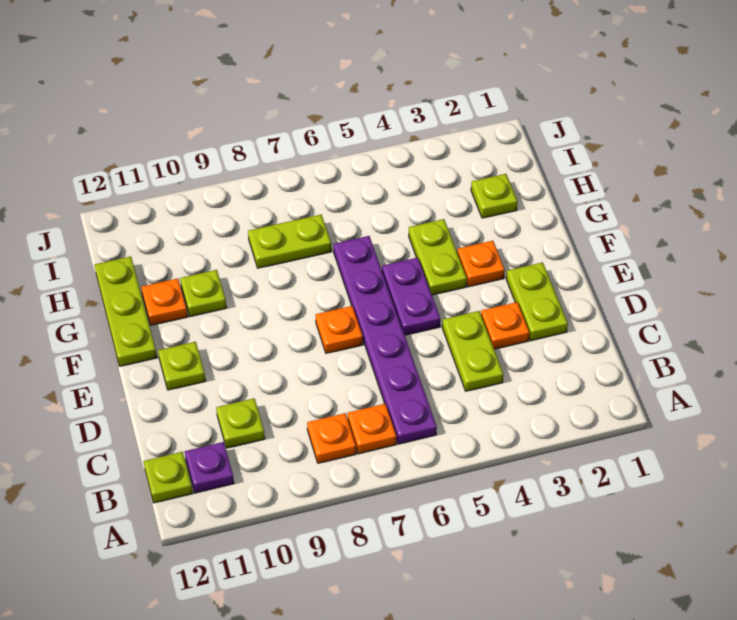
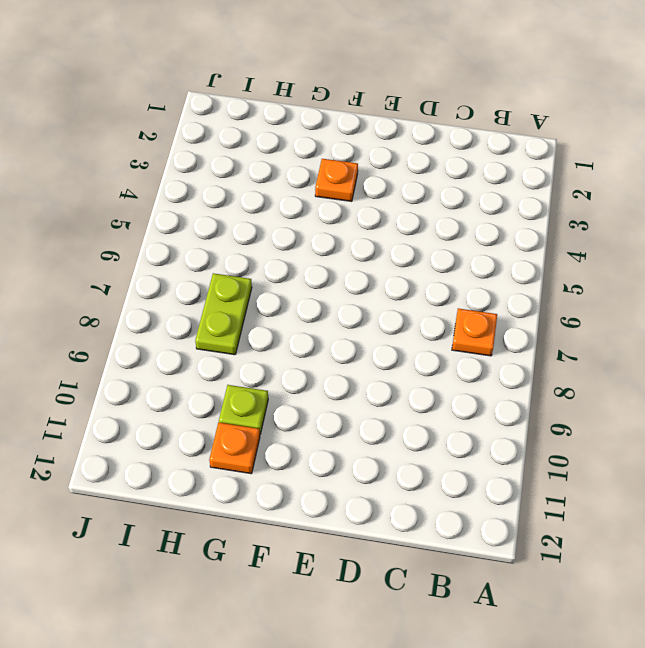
none -> purple 1x6 plate [334,236,437,444]
none -> orange 1x1 plate [307,413,356,463]
none -> purple 1x1 plate [185,442,234,493]

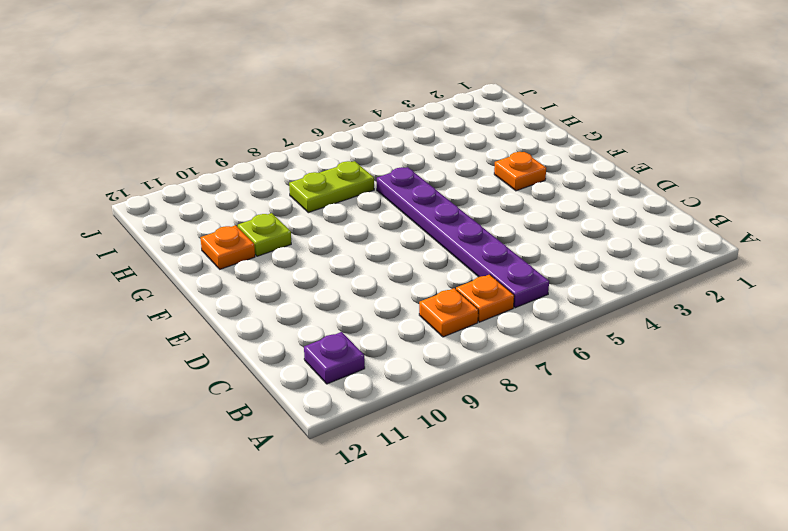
none -> lime 1x1 plate [143,452,193,503]
none -> lime 1x2 plate [442,311,503,391]
none -> lime 1x1 plate [216,398,265,448]

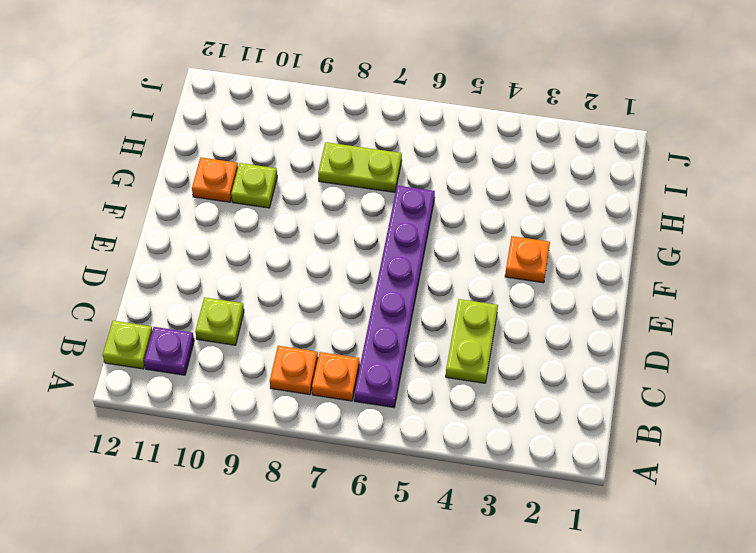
none -> lime 1x2 plate [506,262,568,340]
none -> orange 1x1 plate [481,302,530,349]
none -> purple 1x2 plate [382,258,440,335]

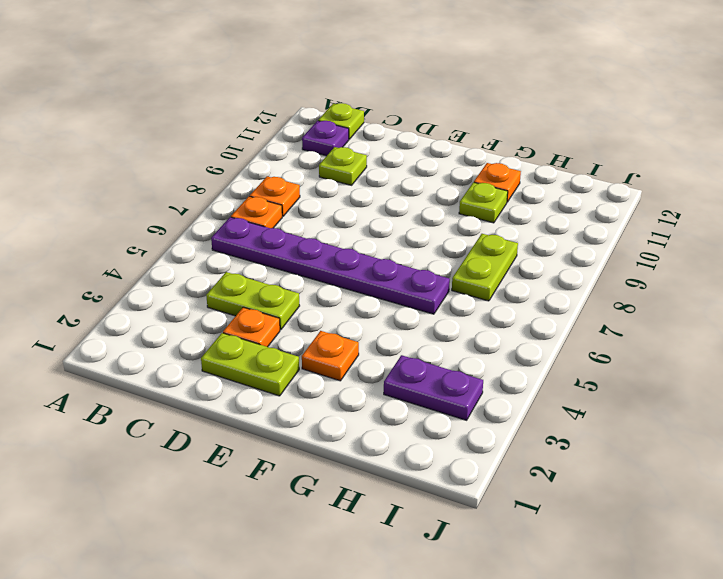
purple 1x2 plate [384,355,483,420] -> purple 1x2 plate moved to [382,258,440,335]
none -> orange 1x1 plate [316,306,363,353]
none -> lime 1x1 plate [158,342,205,390]
none -> lime 1x2 plate [409,219,467,295]

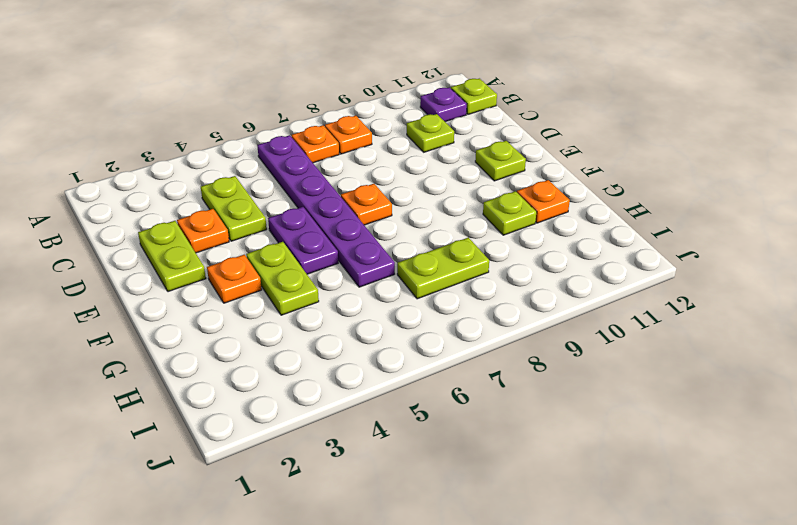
none -> lime 1x3 plate [94,256,157,366]
none -> lime 1x1 plate [471,174,518,218]

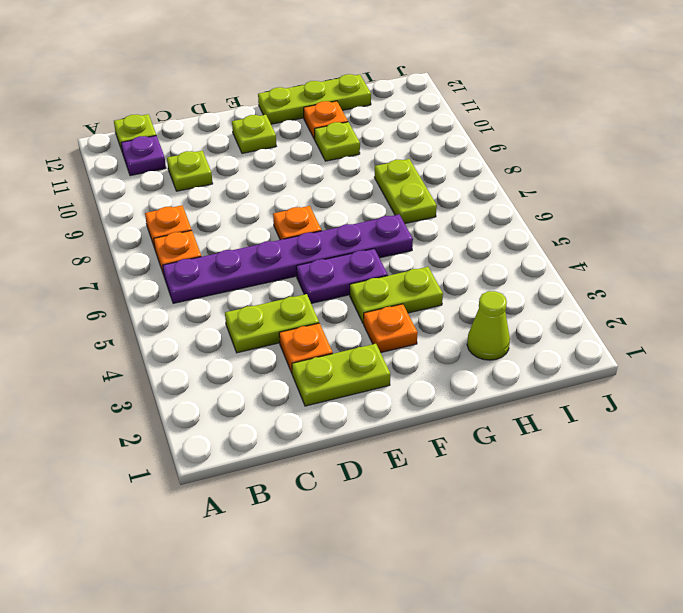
lime 1x1 cone [467,291,510,360] -> lime 1x1 plate [471,174,518,218]

